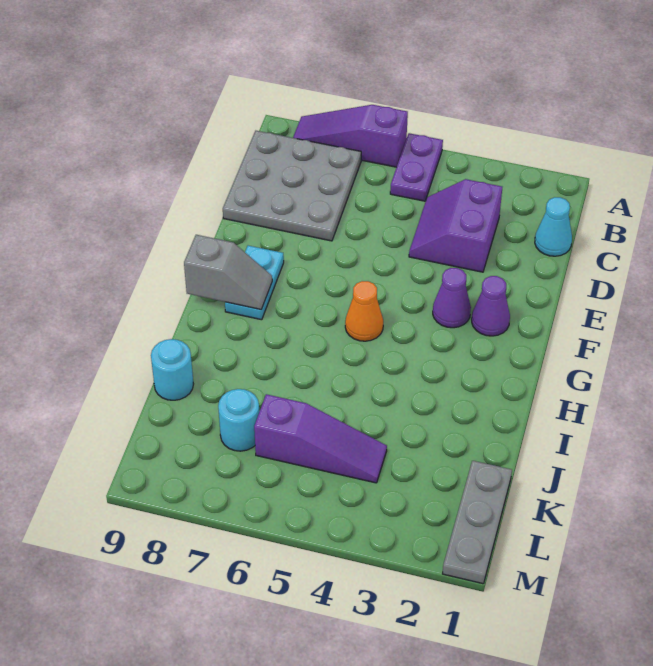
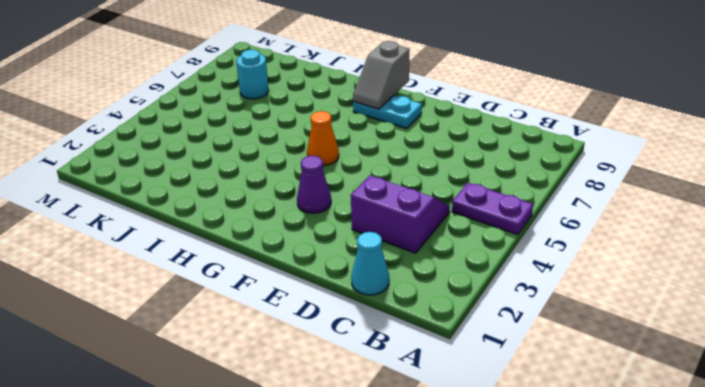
none -> purple 1x3 slope [293,105,408,167]
none -> grey 3x3 plate [223,131,361,241]
none -> purple 1x1 cone [472,276,510,336]

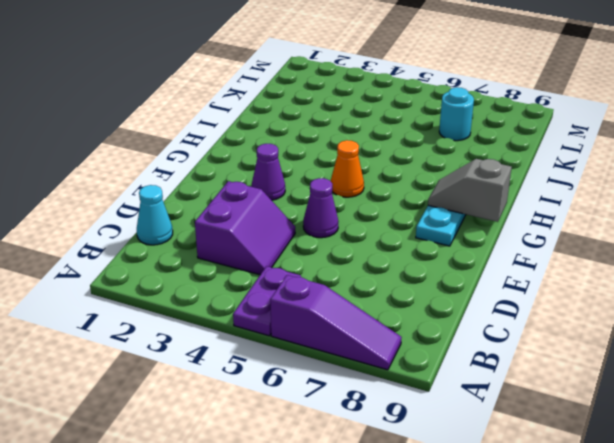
purple 1x1 cone [303,178,338,238] -> purple 1x1 cone moved to [472,276,510,336]
none -> grey 3x3 plate [223,131,361,241]
none -> cyan 1x1 round brick [151,339,193,400]
none -> grey 1x3 plate [442,461,512,584]

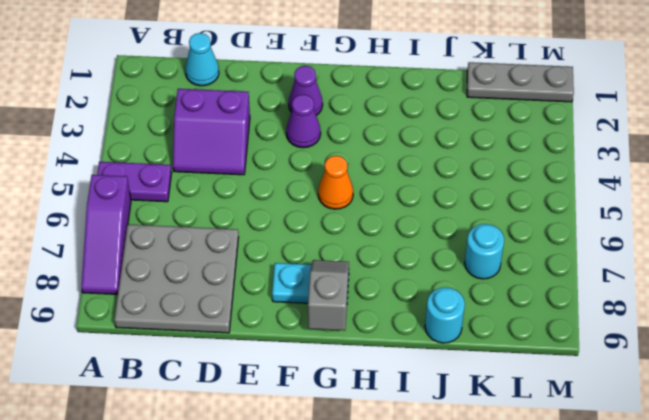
none -> purple 1x3 slope [254,394,387,483]

